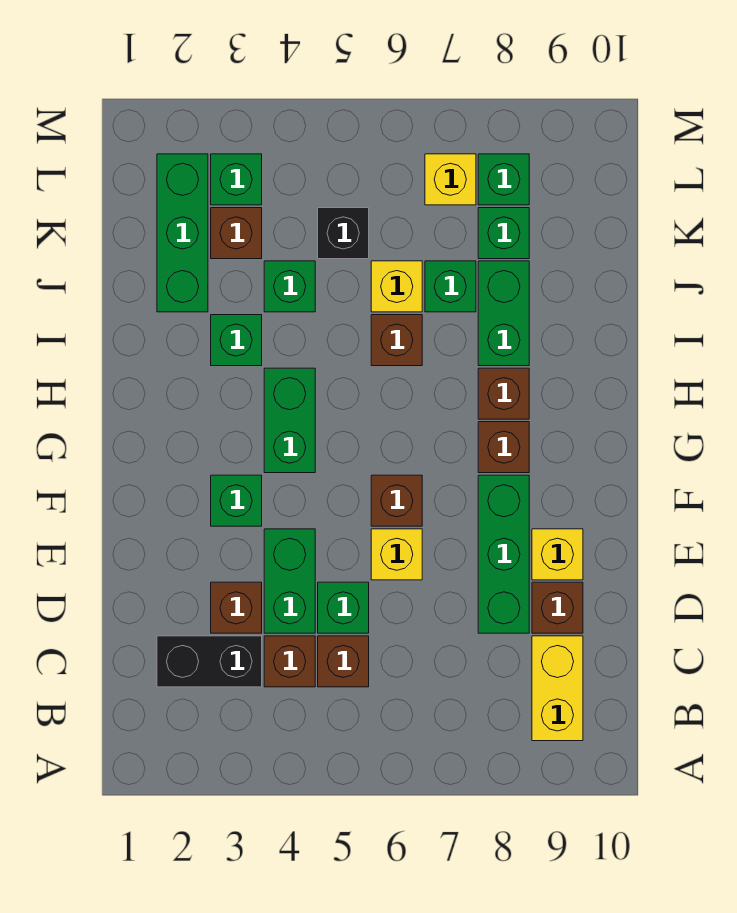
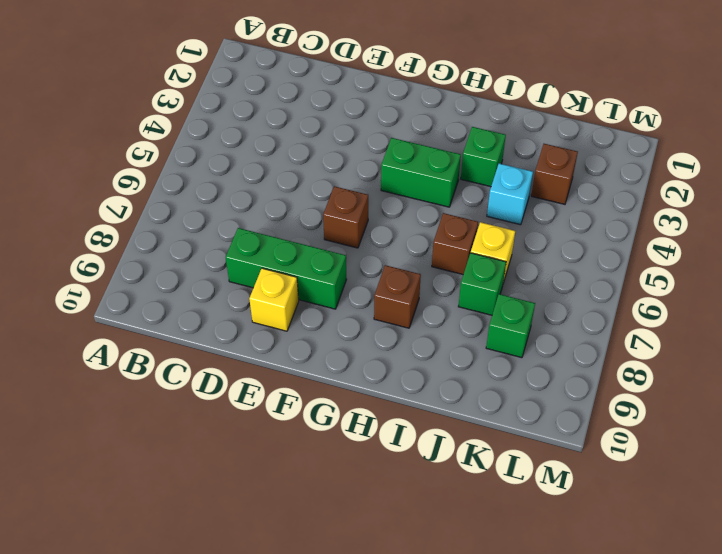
cyan 1x1 brick [487,163,533,225] -> green 1x1 brick [264,261,315,312]
none -> yellow 1x2 brick [532,636,583,741]
none -> black 1x2 brick [157,636,262,687]
none -> brown 1x1 brick [264,636,315,687]

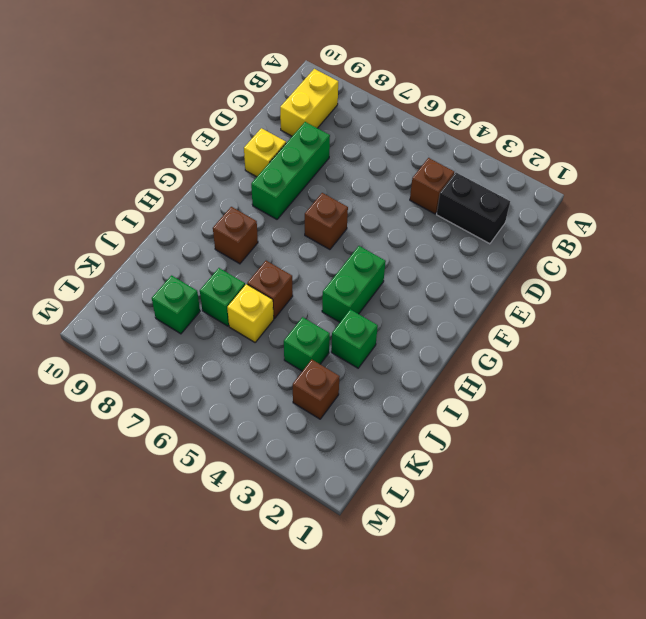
none -> brown 1x1 brick [318,636,369,687]
none -> brown 1x1 brick [211,582,262,633]
none -> green 1x2 brick [264,529,315,633]

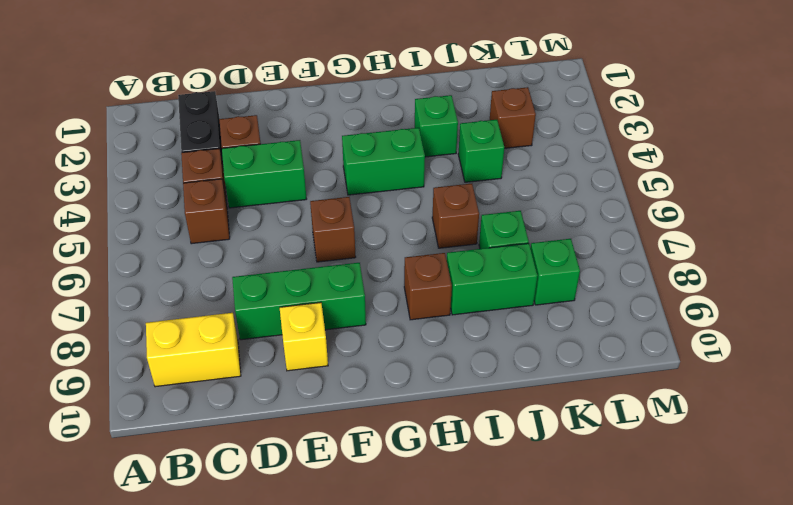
none -> green 1x1 brick [318,582,369,633]
none -> brown 1x1 brick [532,582,583,633]
none -> yellow 1x1 brick [371,529,422,580]

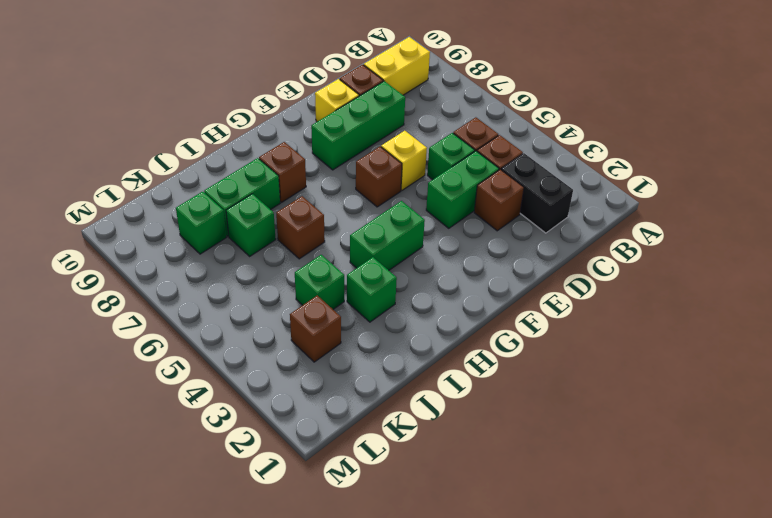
none -> green 1x1 brick [211,475,262,526]
none -> brown 1x1 brick [478,422,529,473]
none -> green 1x3 brick [157,154,208,312]

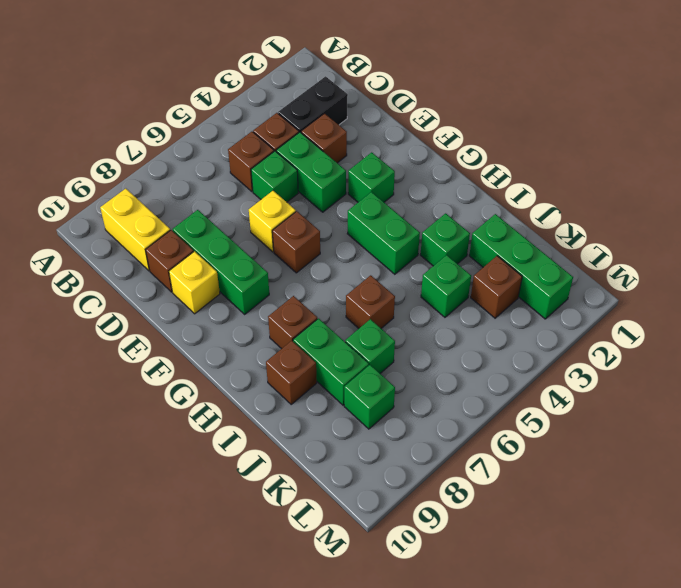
brown 1x1 brick [266,341,317,404] -> brown 1x1 brick moved to [478,422,529,473]
none -> yellow 1x1 brick [371,261,422,312]
none -> black 1x1 brick [318,208,369,259]
none -> green 1x1 brick [211,154,262,205]

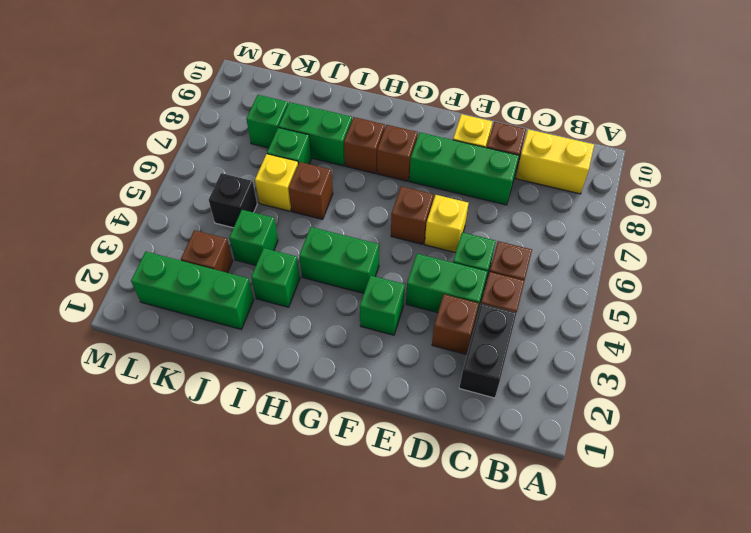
none -> green 1x1 brick [211,154,262,205]
none -> yellow 1x1 brick [425,154,476,205]
none -> green 1x1 brick [478,154,529,205]

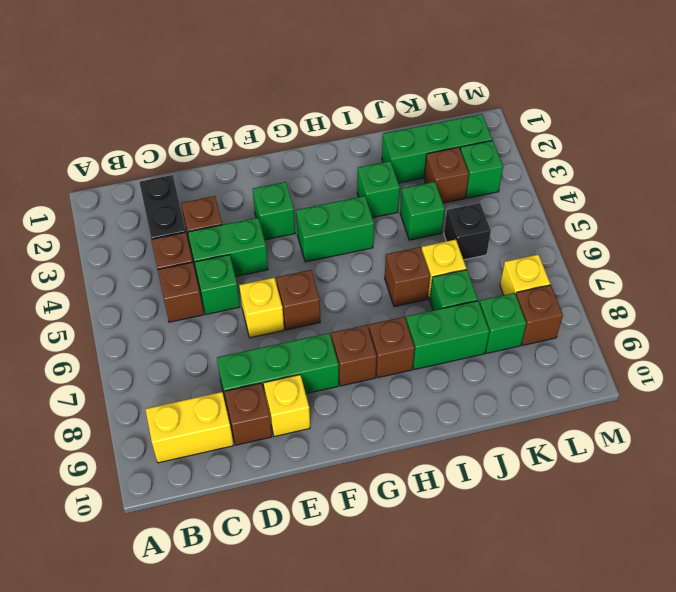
brown 1x1 brick [516,285,563,345] -> green 1x1 brick [478,154,529,205]

